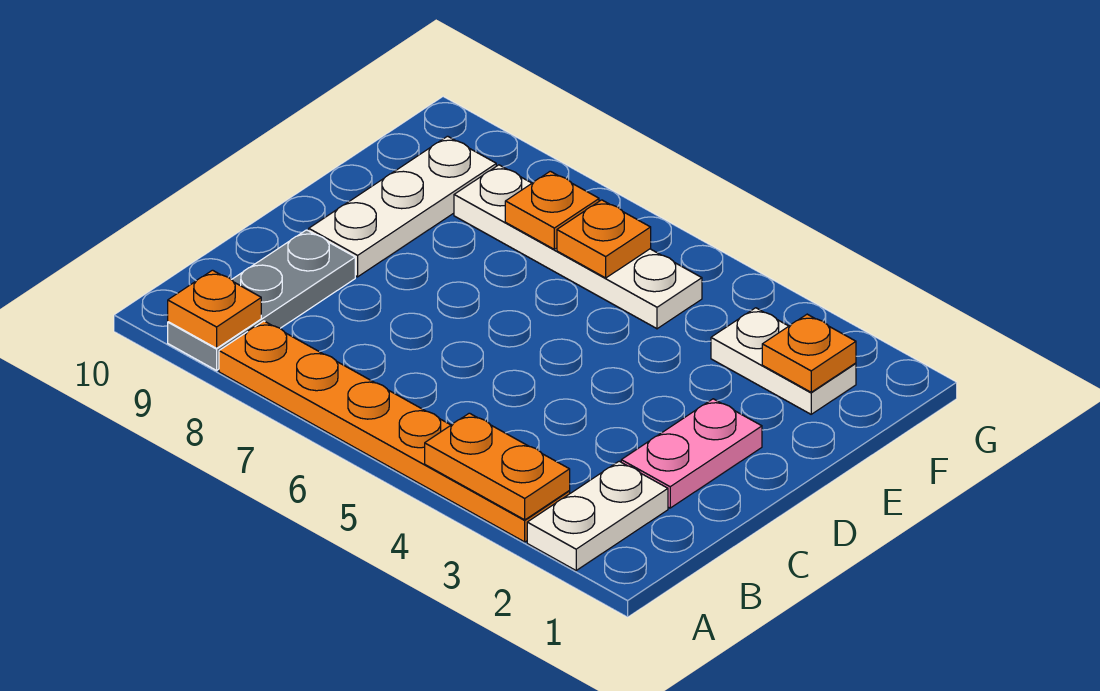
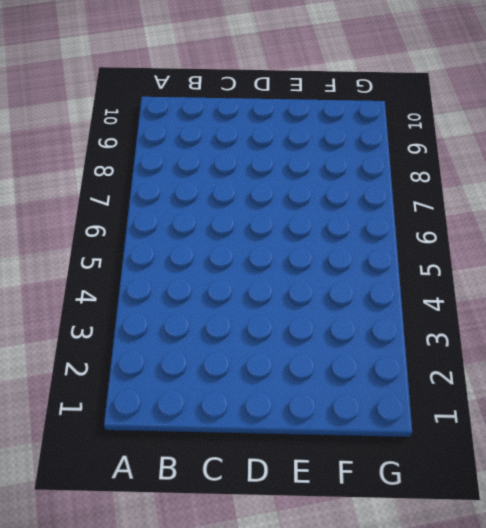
none -> white 1x2 plate [527,461,668,570]
none -> orange 1x6 plate [219,321,570,542]
none -> grey 1x3 plate [168,230,355,370]

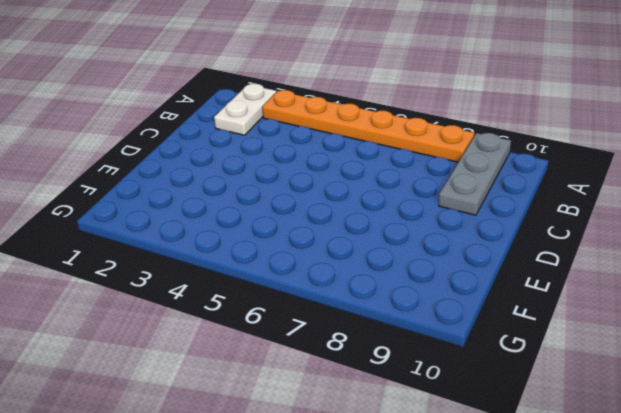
none -> pink 1x2 plate [621,399,762,508]
none -> white 1x3 plate [309,136,496,277]
none -> white 1x2 plate [711,308,856,414]

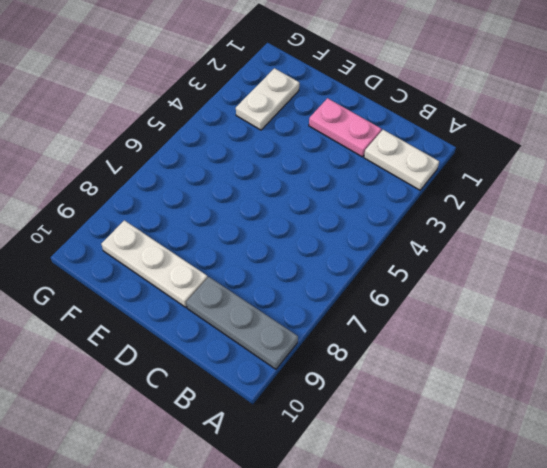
none -> orange 1x6 plate [219,321,570,542]
none -> white 1x4 plate [454,165,702,329]
none -> orange 1x2 plate [425,413,570,520]

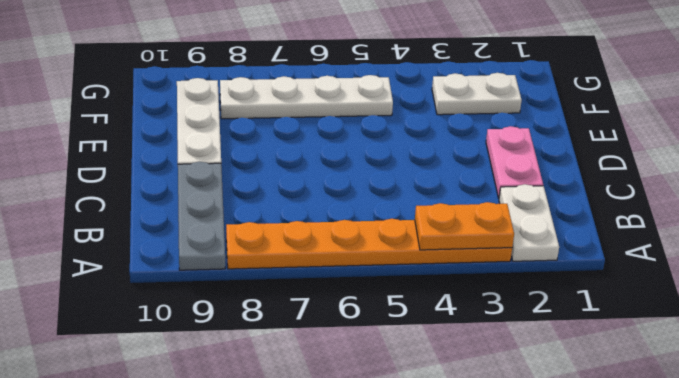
none -> orange 1x1 plate [168,270,261,348]
none -> orange 1x1 plate [762,314,856,392]
none -> orange 1x1 plate [557,200,651,278]

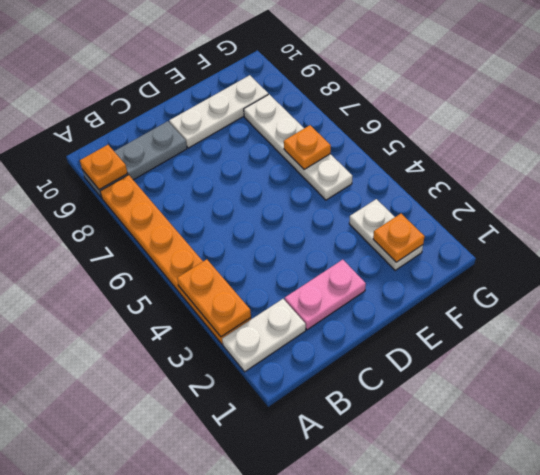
none -> orange 1x1 plate [505,171,599,249]

